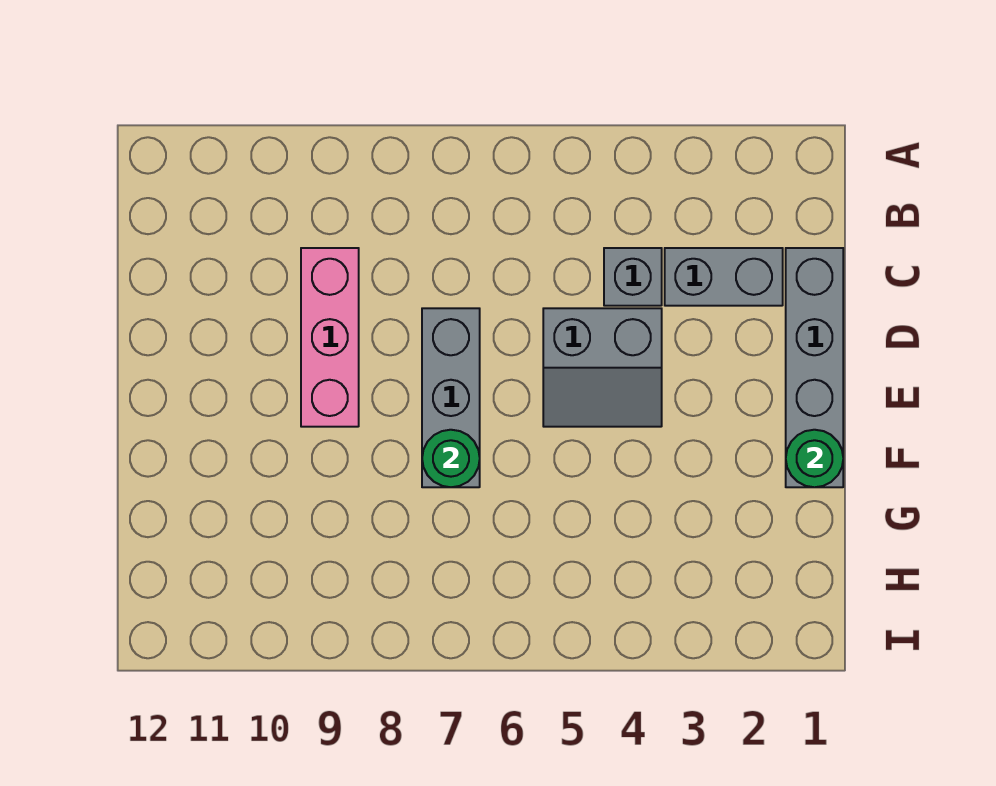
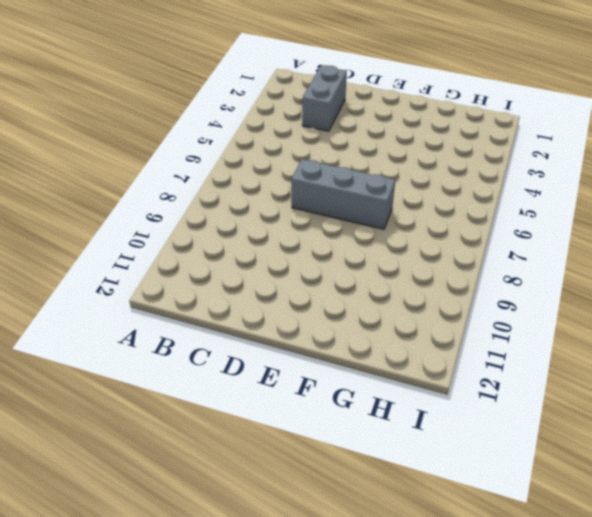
none -> grey 1x4 brick [786,248,843,487]
none -> grey 1x1 brick [604,248,662,306]

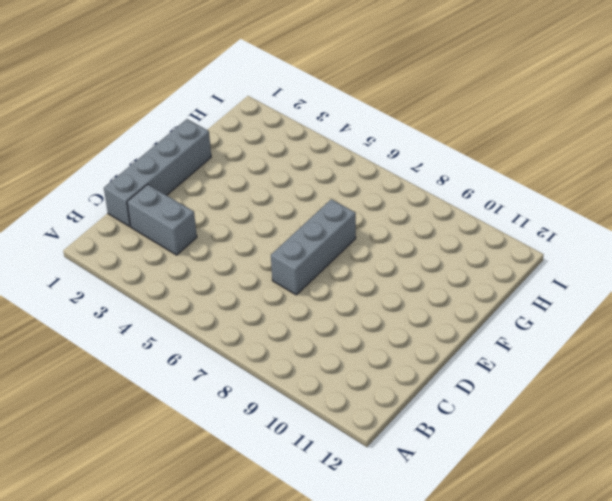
none -> grey 1x1 brick [604,248,662,306]
none -> pink 1x3 brick [301,248,359,427]

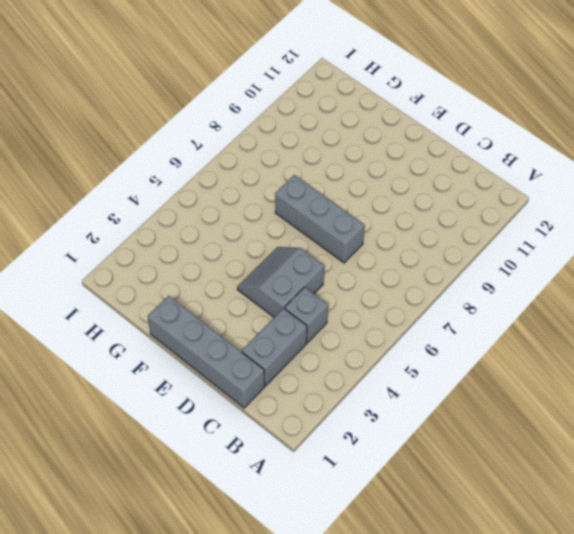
none -> pink 1x3 brick [301,248,359,427]
none -> green 1x1 round brick [786,430,843,487]

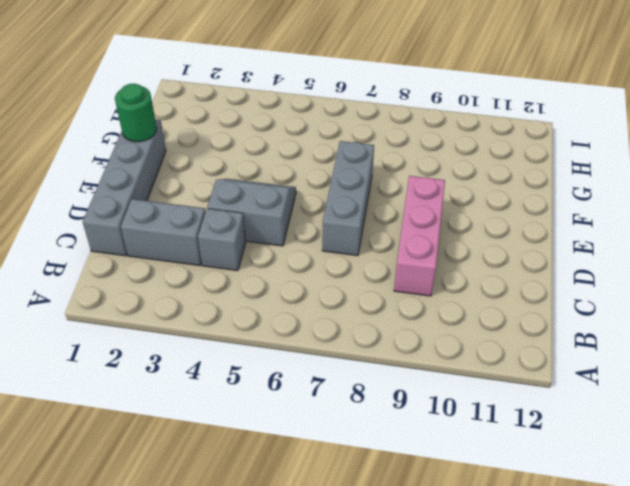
none -> green 1x1 round brick [422,430,480,487]

